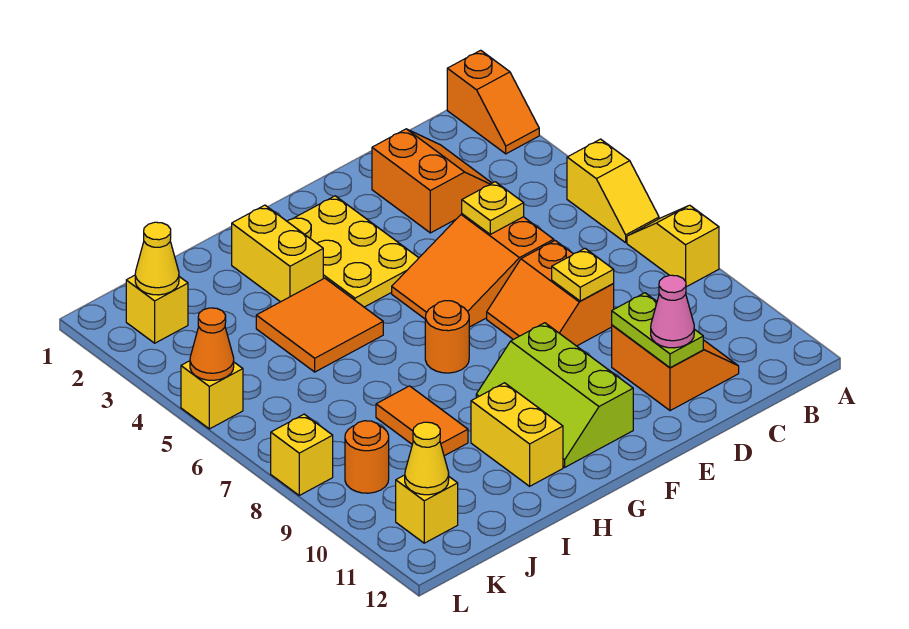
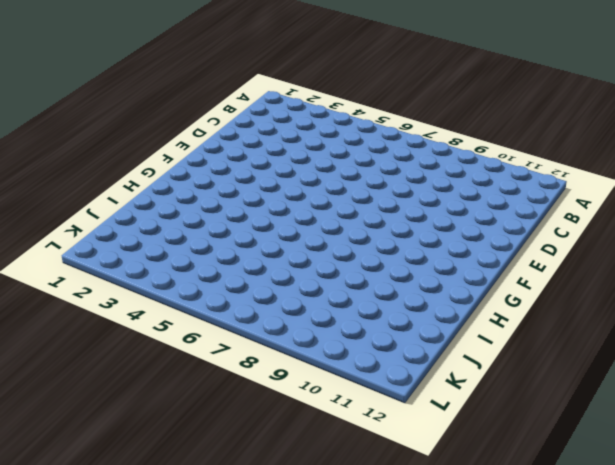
none -> orange 1x2 slope [447,50,539,154]
none -> yellow 1x2 slope [567,139,659,243]
none -> yellow 1x2 slope [627,205,719,287]

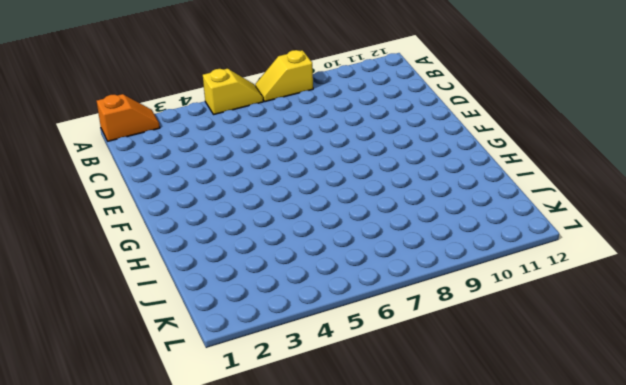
none -> orange 2x2 slope [372,129,492,233]
none -> orange 2x2 slope [612,325,739,411]
none -> orange 2x3 slope [392,214,554,327]

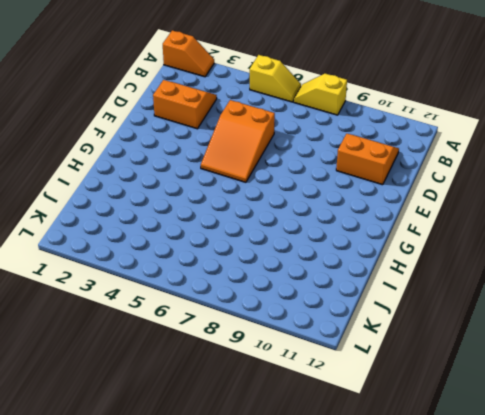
none -> orange 2x2 slope [487,241,614,346]
none -> yellow 2x3 plate [287,196,418,307]
none -> lime 2x3 slope [476,323,633,467]

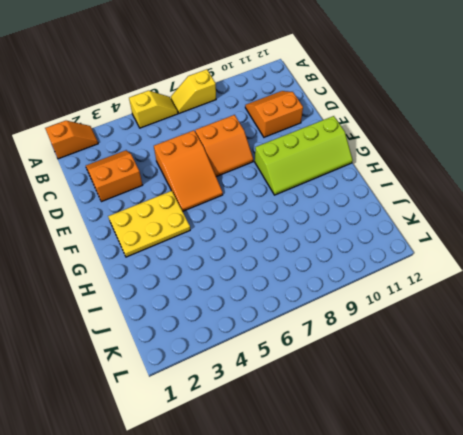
lime 2x4 slope [255,116,353,195] -> lime 2x3 slope [476,323,633,467]
none -> orange 1x1 round brick [425,301,469,373]
none -> yellow 1x2 brick [232,205,323,302]
none -> orange 2x2 tile [256,278,383,372]

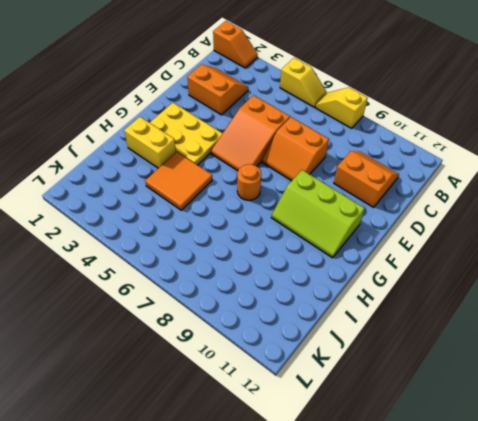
none -> yellow 1x2 brick [471,383,563,486]
none -> orange 1x2 tile [376,386,468,456]
none -> yellow 1x1 brick [126,275,188,343]

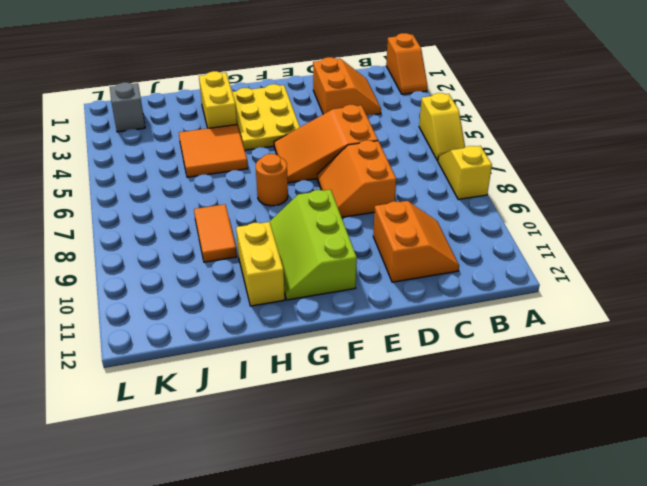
grey 1x1 brick [110,82,145,132] -> yellow 1x1 brick [126,275,188,343]
none -> orange 1x1 round brick [345,421,389,493]
none -> yellow 1x1 brick [396,475,458,543]
none -> yellow 1x1 brick [181,361,243,429]

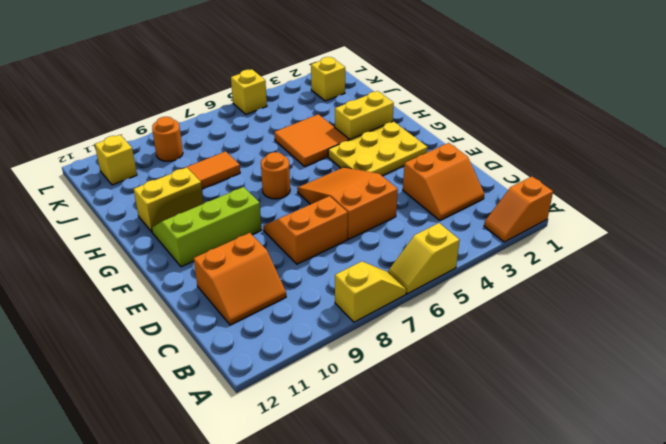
none -> yellow 1x1 brick [271,414,333,495]
none -> yellow 1x1 plate [462,182,524,234]
none -> yellow 1x1 plate [552,249,614,301]

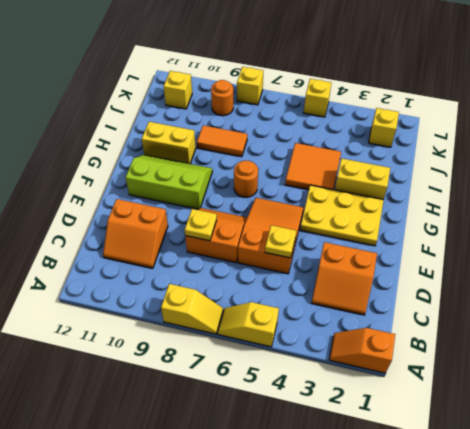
none -> lime 1x2 plate [612,293,703,368]
none -> yellow 1x1 cone [135,222,179,295]
none -> yellow 1x1 cone [405,422,449,495]

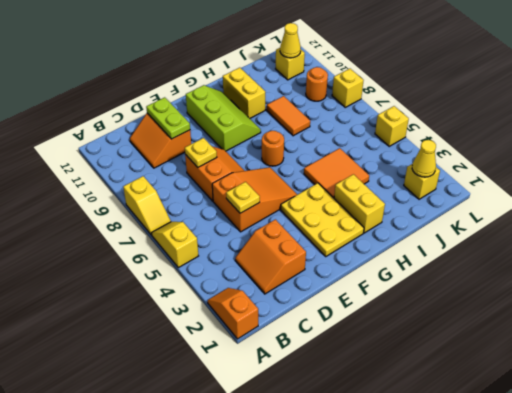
none -> orange 1x1 cone [190,308,234,380]
none -> pink 1x1 cone [651,275,694,348]

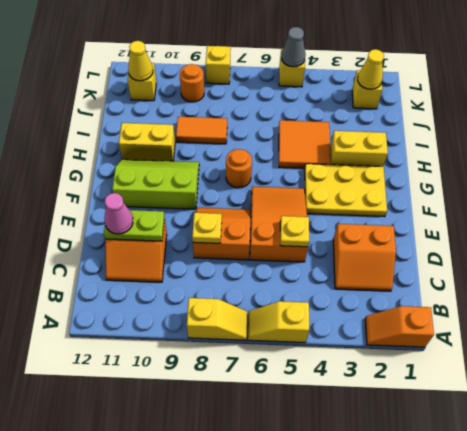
grey 1x1 cone [281,27,306,67] -> orange 1x1 cone [190,308,234,380]

